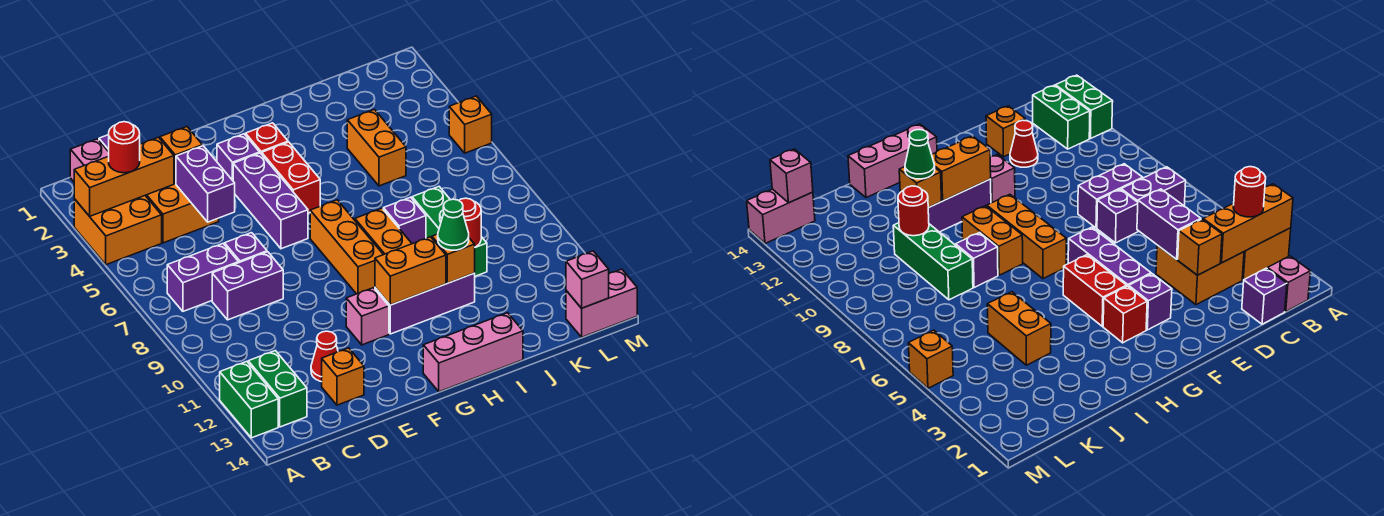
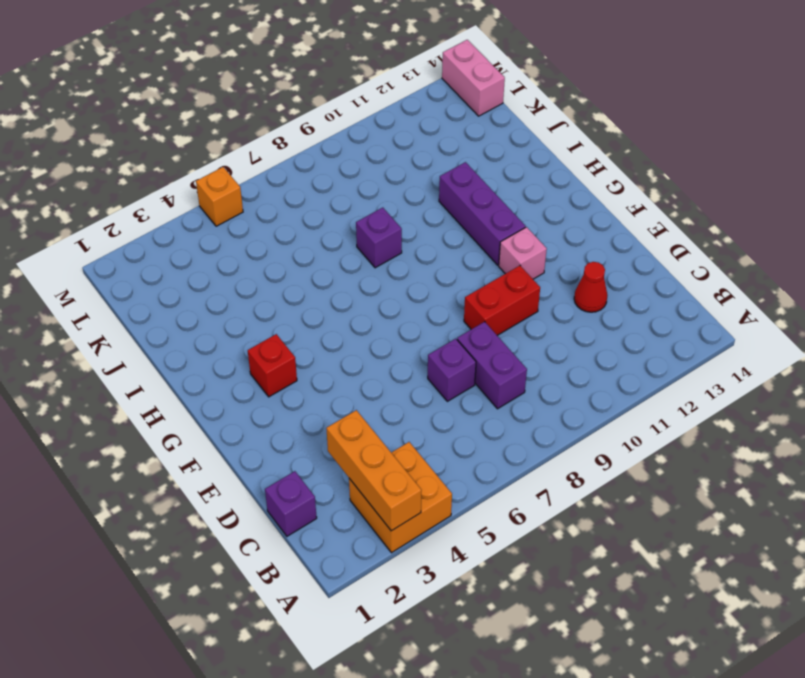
red 1x2 brick [464,266,540,335] -> red 1x2 brick moved to [262,142,320,213]
none -> green 1x2 brick [220,361,278,438]
none -> pink 1x1 brick [70,139,109,182]
none -> purple 1x2 brick [167,244,239,311]
none -> green 1x2 brick [248,351,307,427]

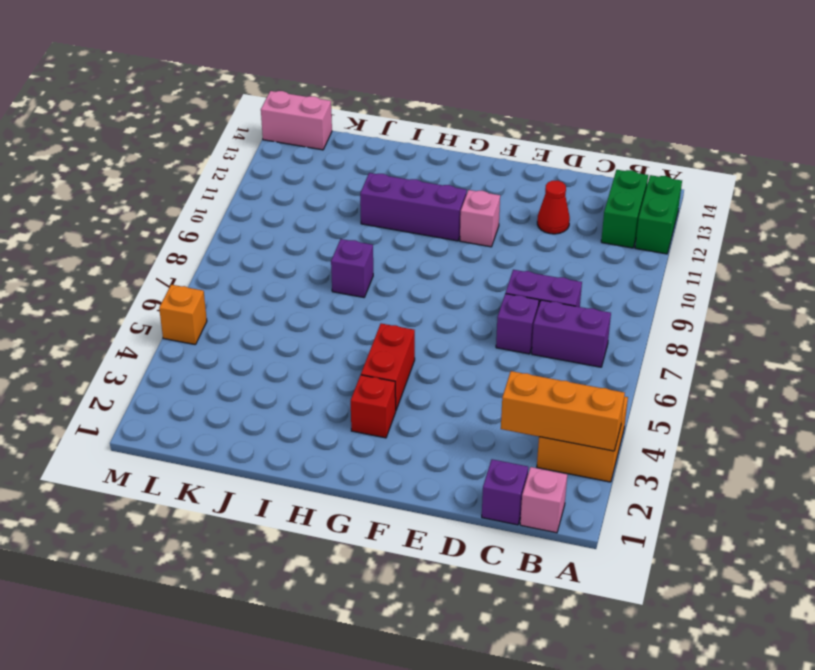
none -> orange 2x2 brick [145,183,219,243]
none -> orange 1x1 brick [322,348,364,405]
none -> purple 1x1 brick [217,134,260,180]
none -> purple 1x3 brick [233,153,308,249]

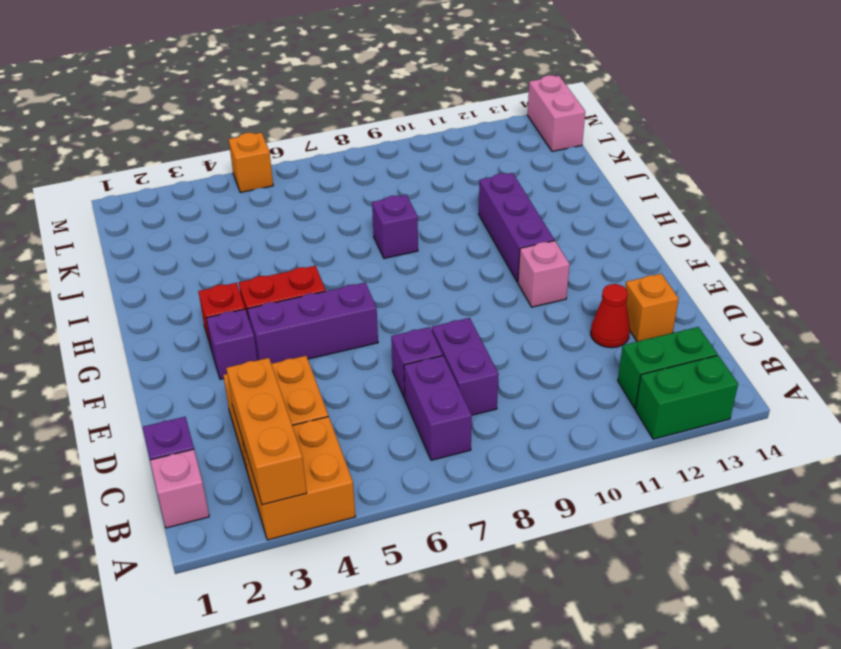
none -> orange 1x3 brick [310,200,383,294]
none -> pink 1x3 brick [423,313,523,392]
none -> orange 1x2 brick [355,208,412,255]
none -> orange 1x2 brick [347,110,406,186]

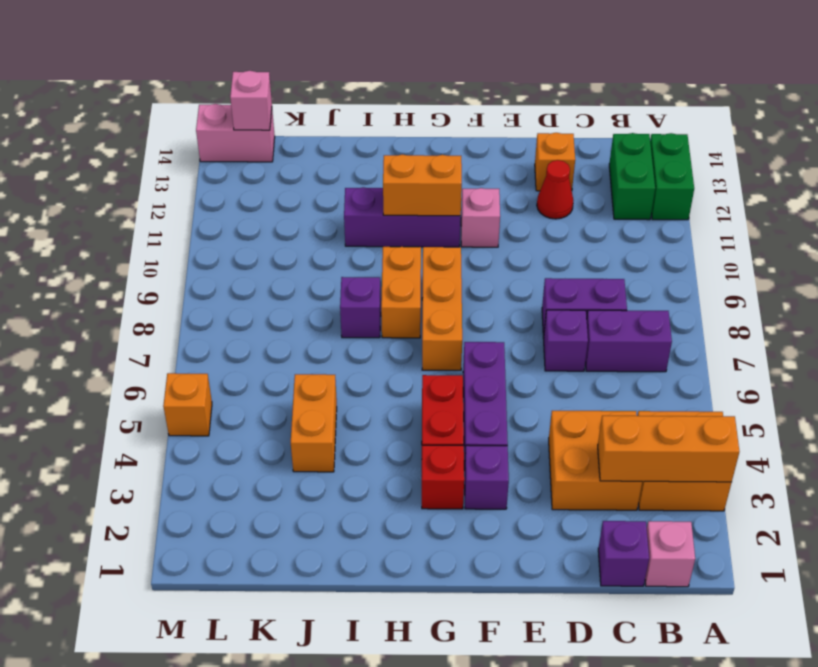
none -> pink 1x3 brick [423,313,523,392]
none -> green 1x3 brick [412,187,487,276]
none -> orange 1x1 brick [160,127,202,184]
none -> purple 1x2 brick [176,146,235,222]

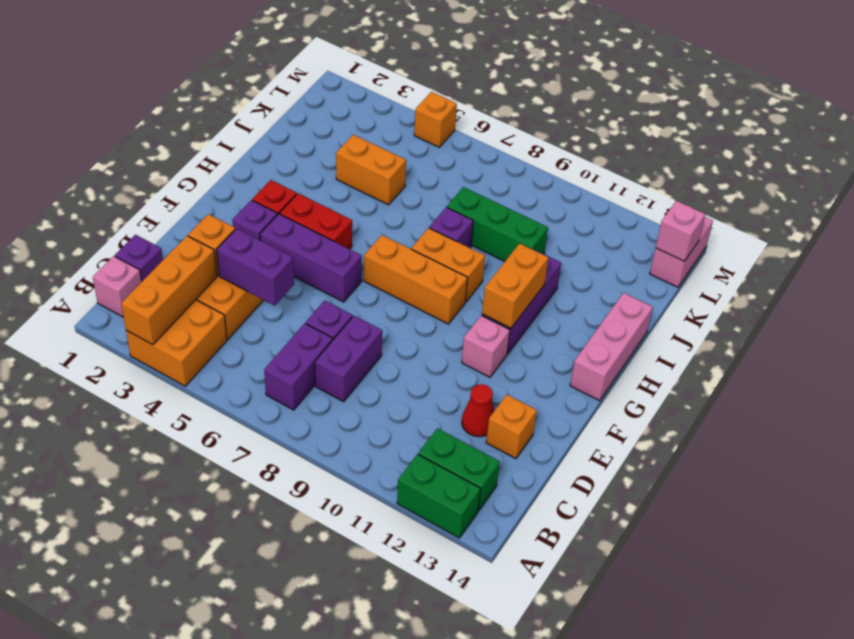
none -> orange 1x1 brick [432,234,475,283]
none -> red 1x1 round brick [459,198,481,247]
none -> red 1x1 round brick [109,122,140,173]
none -> green 1x1 cone [438,199,469,250]

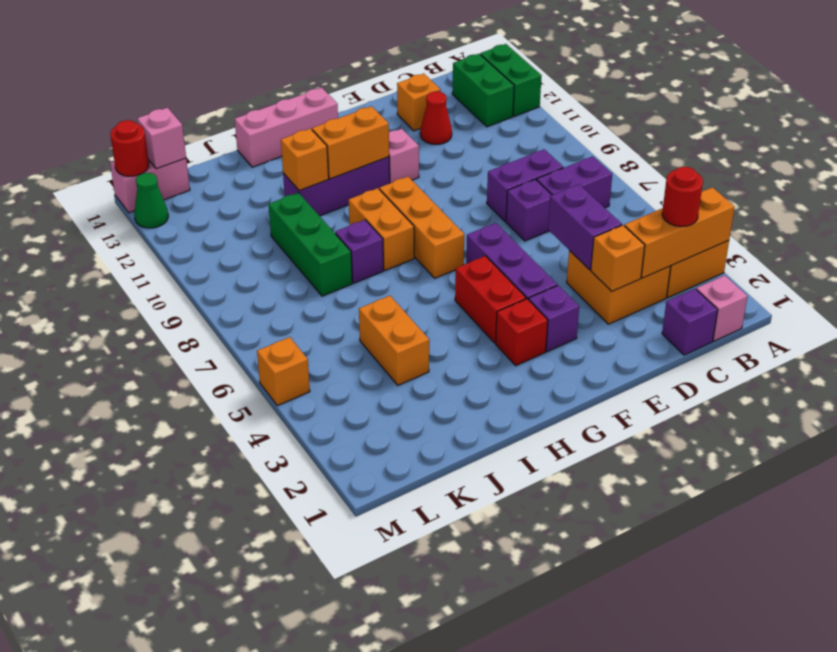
green 1x1 cone [134,173,168,228] -> green 1x1 cone moved to [438,199,469,250]
red 1x1 round brick [110,120,149,176] -> red 1x1 round brick moved to [459,198,481,247]

